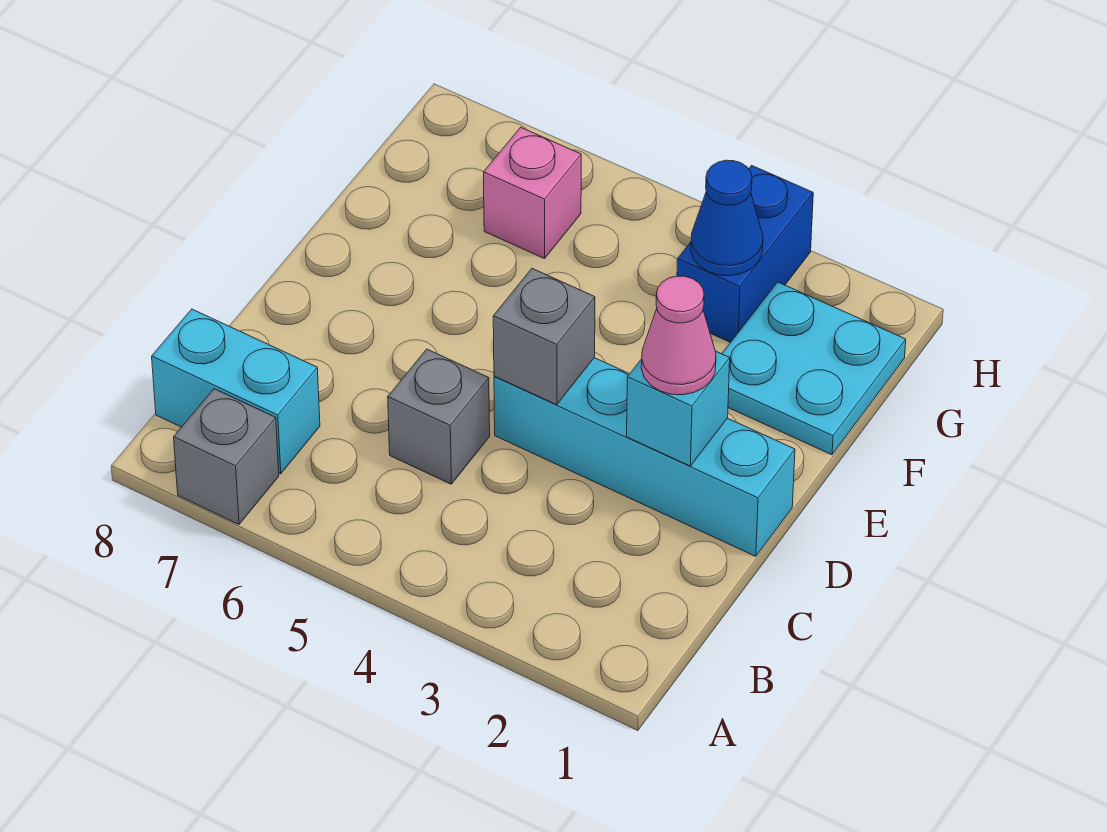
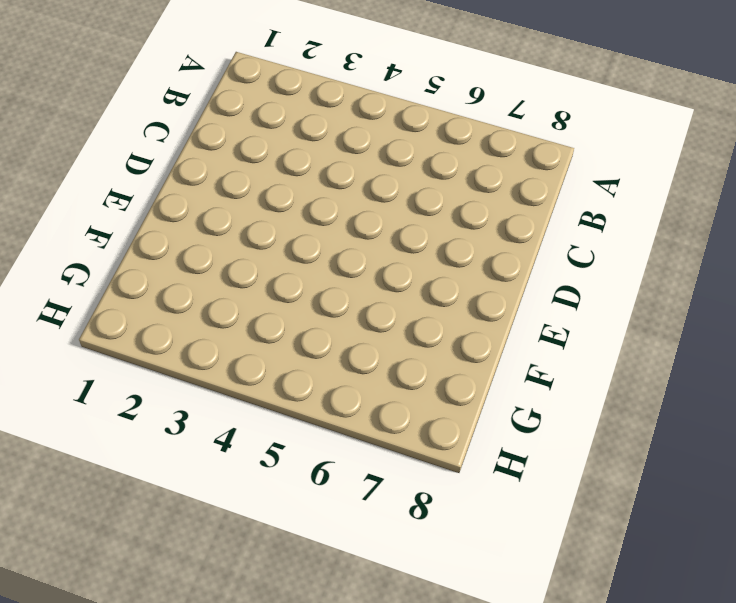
none -> grey 1x1 brick [174,389,279,524]
none -> cyan 1x2 brick [152,309,320,474]

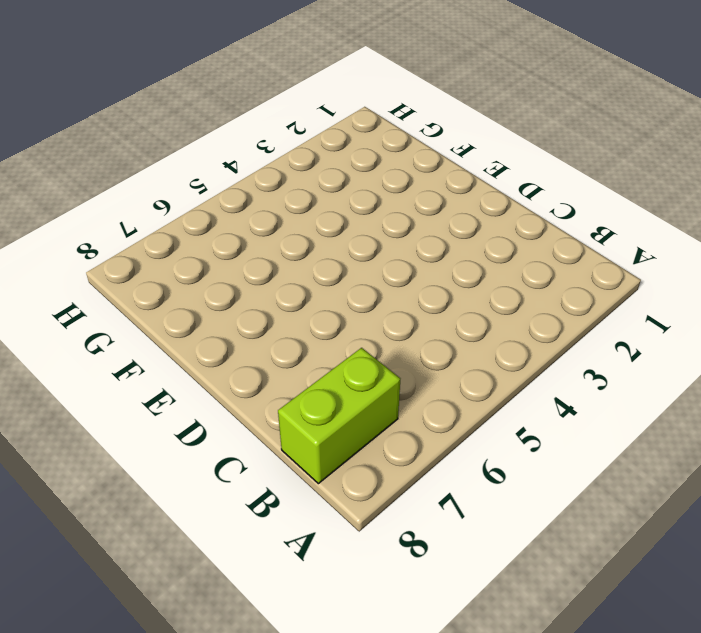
lime 1x2 brick [278,348,400,484] -> cyan 1x2 brick [152,309,320,474]
none -> grey 1x1 brick [174,389,279,524]
none -> grey 1x1 brick [388,349,490,484]

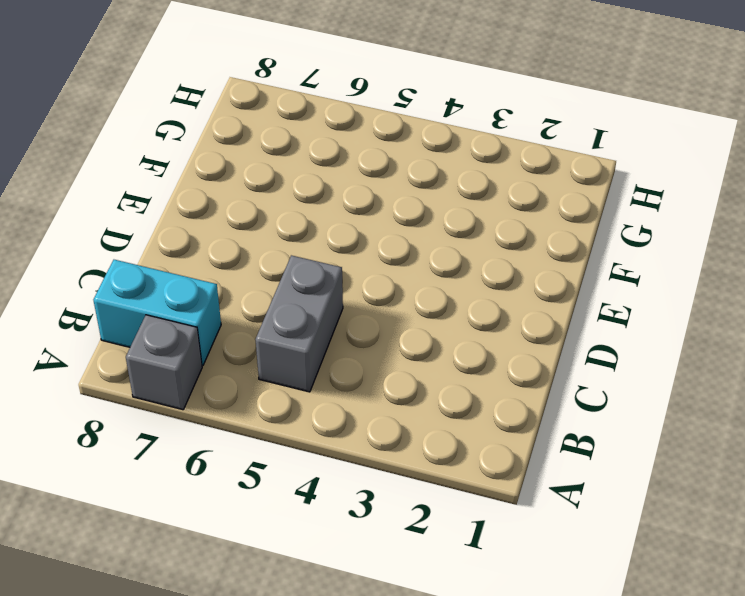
grey 1x2 brick [255,255,343,392] -> grey 1x1 brick [388,349,490,484]
none -> cyan 1x4 brick [494,358,795,556]
none -> cyan 2x2 plate [722,282,906,455]

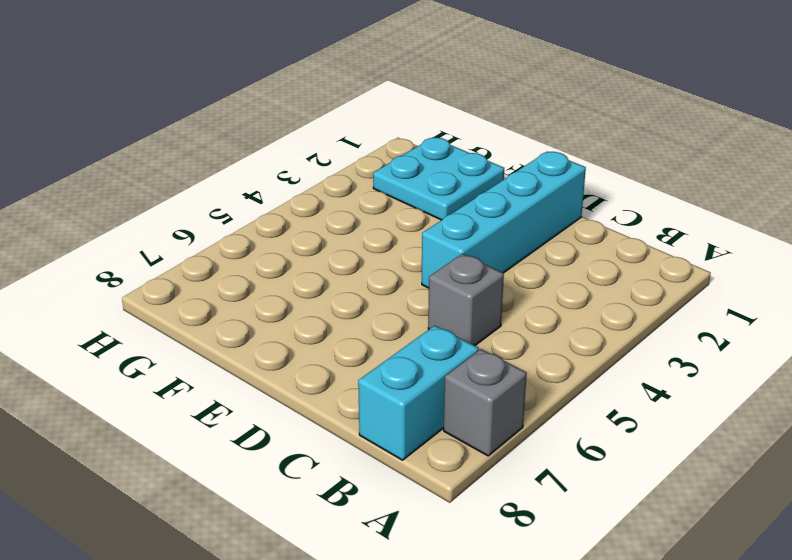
none -> blue 1x2 brick [677,165,813,343]
none -> pink 1x1 brick [483,127,581,259]

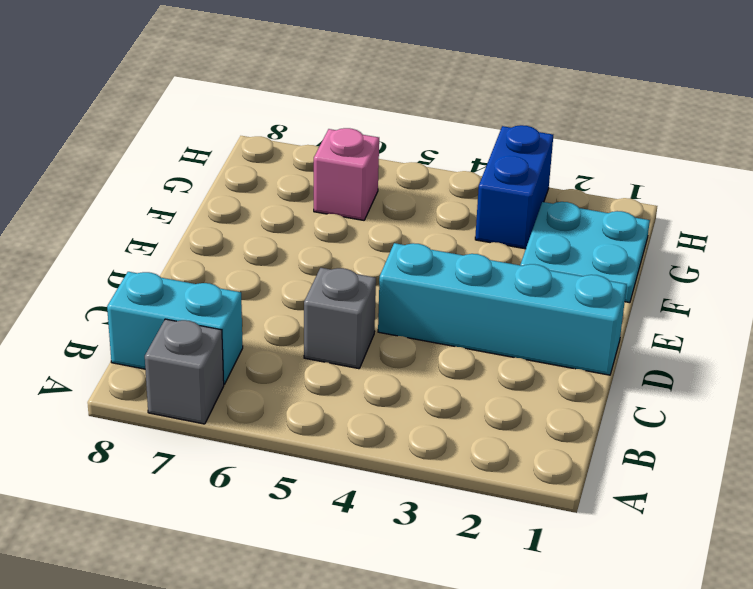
none -> cyan 1x1 brick [627,351,730,466]
none -> grey 1x1 brick [493,269,595,405]

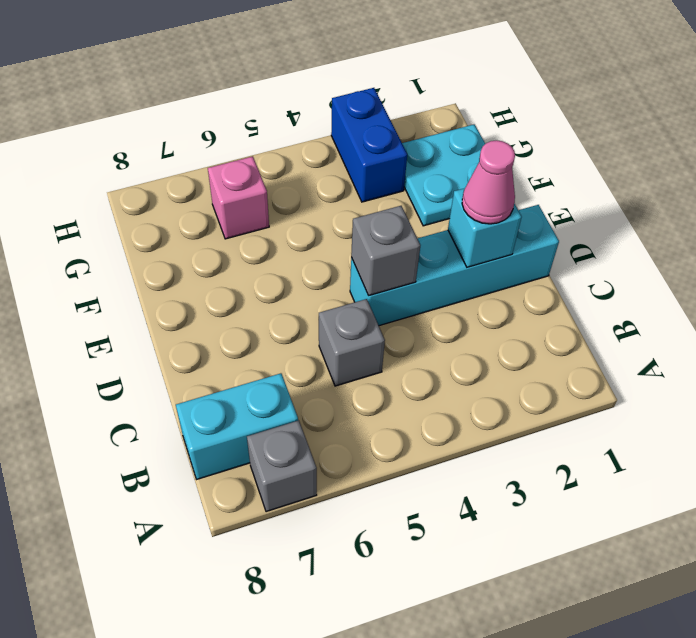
none -> blue 1x1 cone [691,160,763,276]

